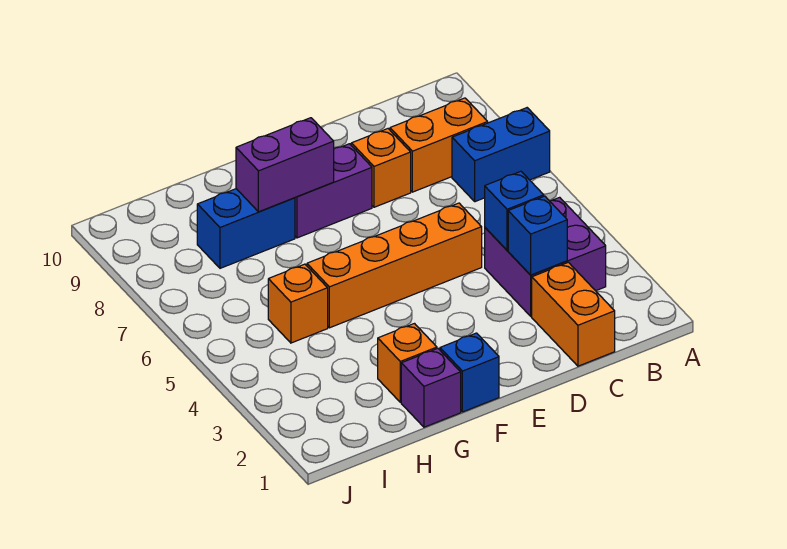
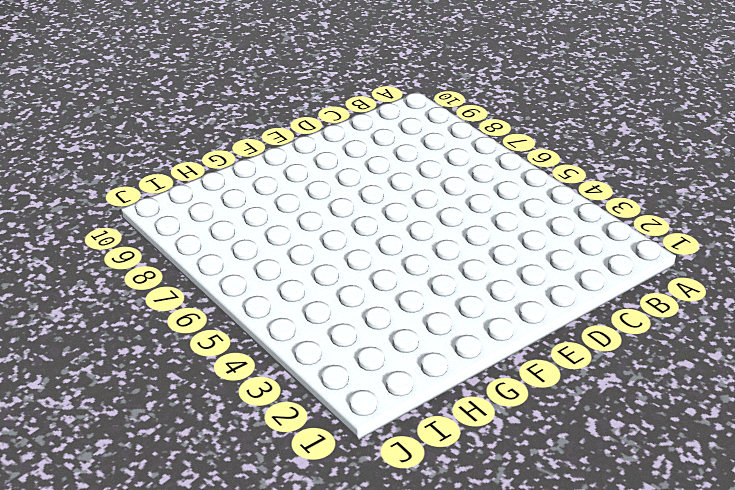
none -> blue 1x2 brick [452,108,550,202]
none -> purple 2x2 brick [485,197,606,316]
none -> orange 1x2 brick [390,98,488,192]

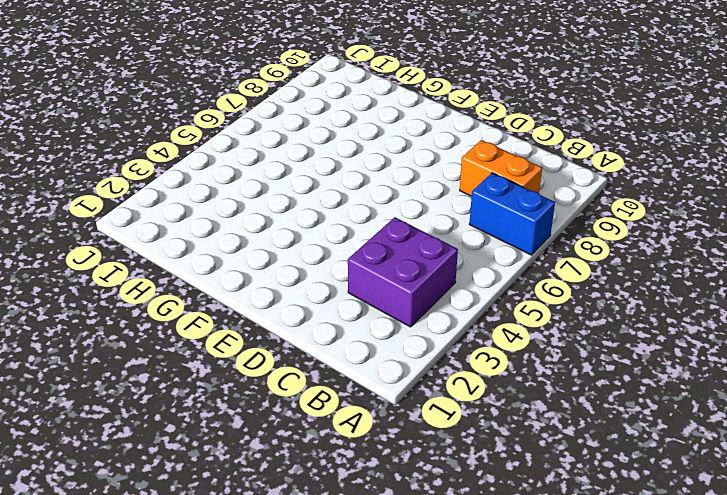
none -> orange 1x2 brick [532,262,615,366]
none -> orange 1x4 brick [307,203,482,328]
none -> orange 1x1 brick [351,129,411,207]

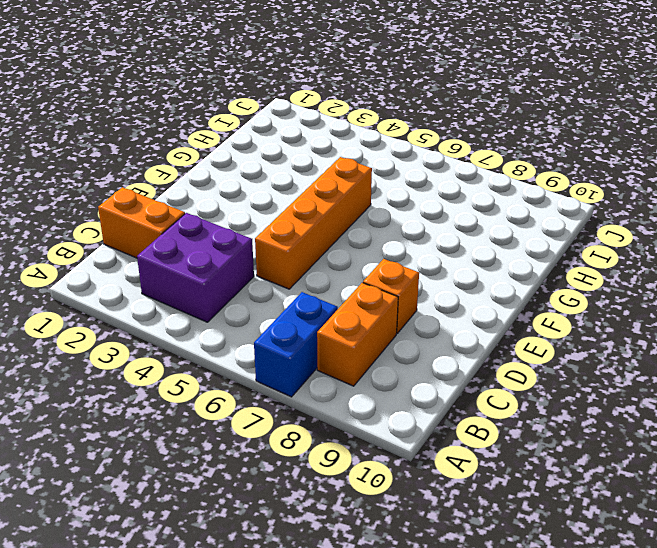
none -> purple 1x2 brick [295,144,372,238]
none -> blue 1x1 brick [440,333,499,412]
none -> purple 1x1 brick [401,348,461,427]

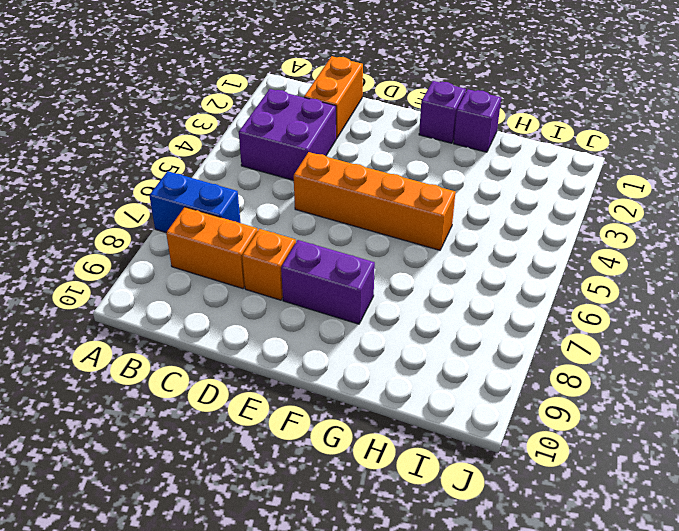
purple 1x1 brick [419,81,466,143] -> blue 1x1 brick [440,333,499,412]
none -> orange 1x1 brick [378,324,437,402]
none -> blue 1x2 brick [197,189,295,268]
none -> orange 1x1 brick [268,264,328,343]

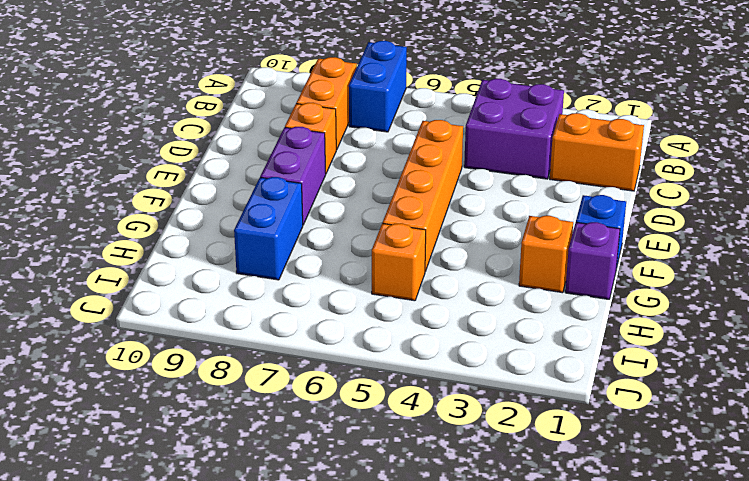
none -> blue 1x1 brick [508,196,567,275]
none -> blue 1x1 brick [485,171,544,250]
none -> purple 1x2 brick [236,118,334,212]

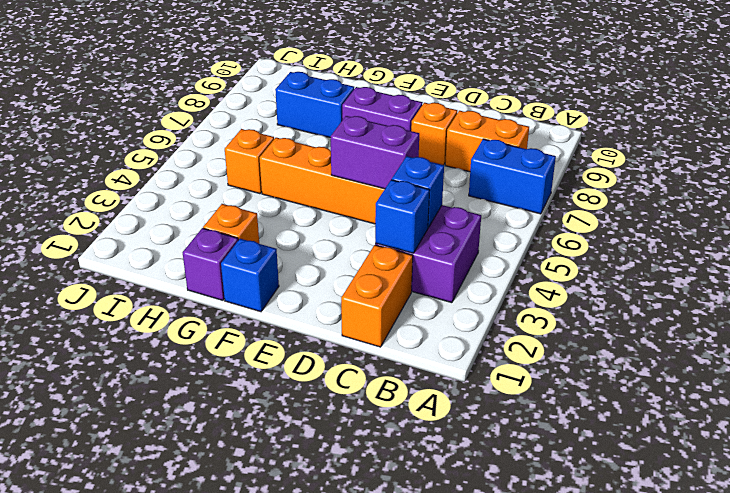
purple 1x2 brick [331,116,419,189] -> purple 1x2 brick moved to [236,118,334,212]

